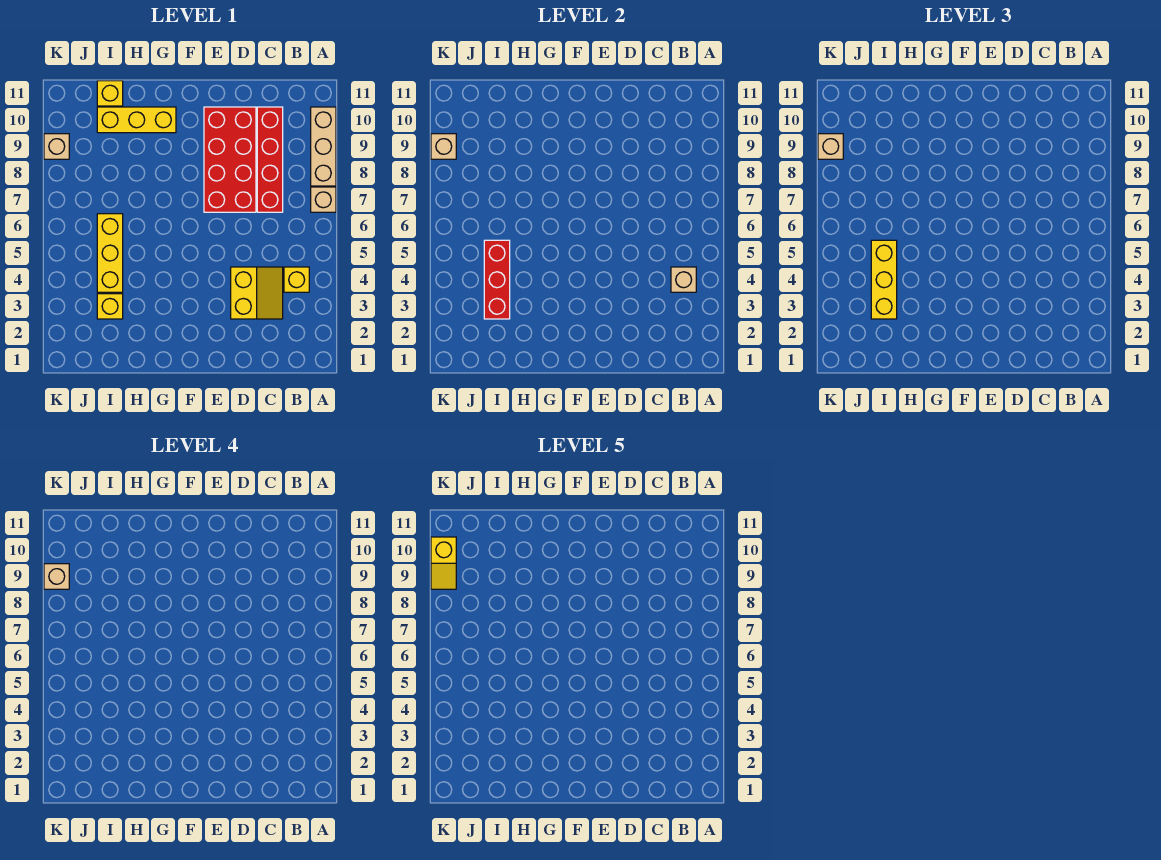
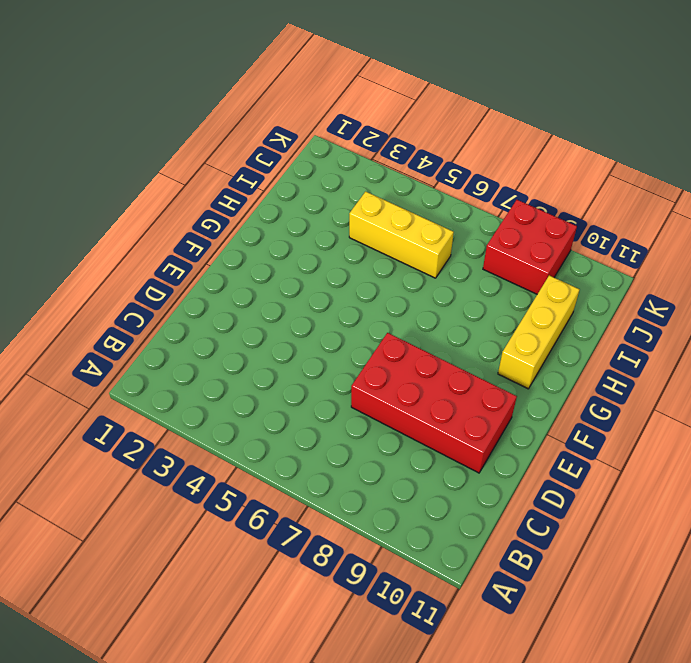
red 2x2 brick [483,200,577,294] -> tan 1x1 brick [44,134,69,159]
none -> tan 1x1 brick [311,187,336,212]
none -> tan 1x3 brick [311,107,336,186]
none -> yellow 1x1 brick [284,267,309,292]

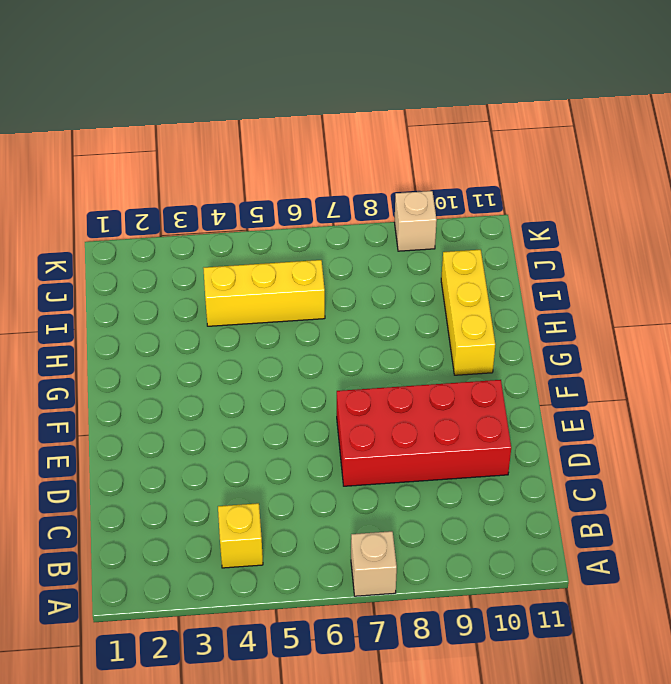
none -> tan 1x3 brick [311,107,336,186]
none -> yellow 2x2 slope [231,267,283,319]
none -> red 1x4 brick [257,107,283,212]

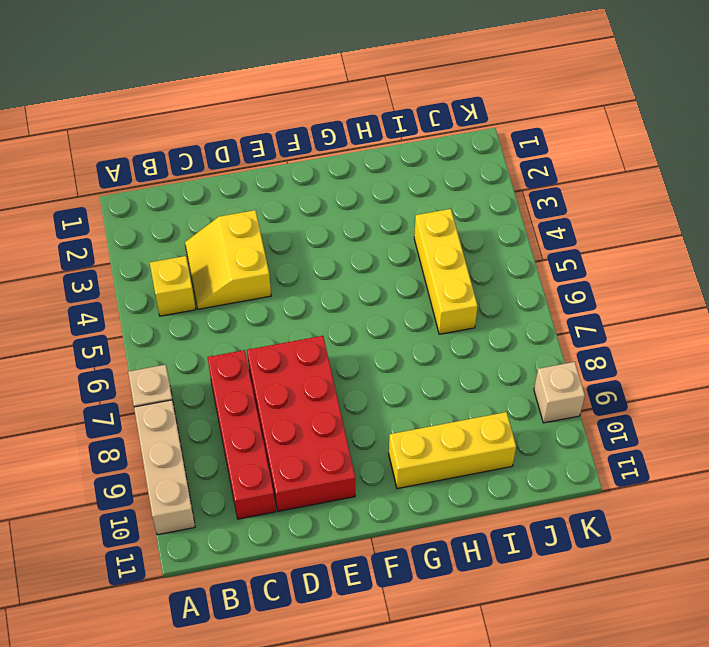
none -> yellow 1x1 brick [97,294,123,319]
none -> yellow 1x1 brick [97,81,123,106]
none -> tan 1x1 brick [671,267,696,292]

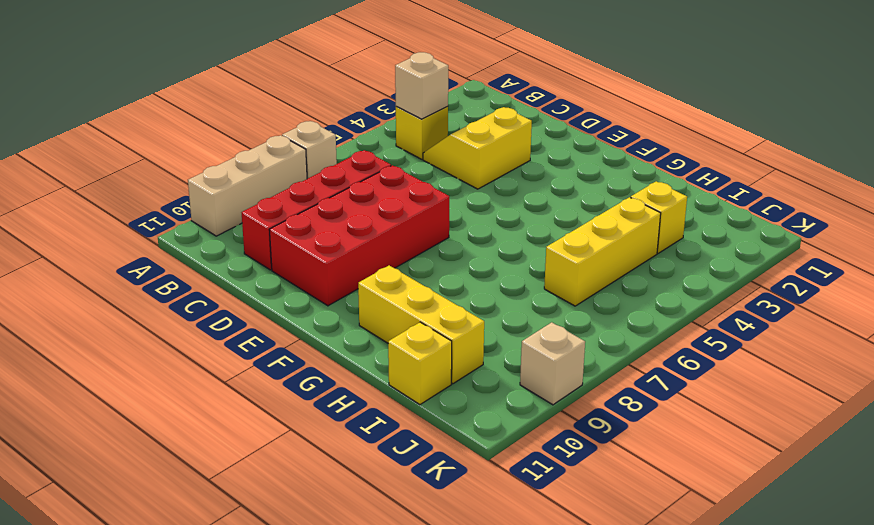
none -> red 1x3 brick [484,240,510,319]
none -> tan 1x1 brick [431,134,456,159]
none -> yellow 1x3 brick [871,240,897,319]

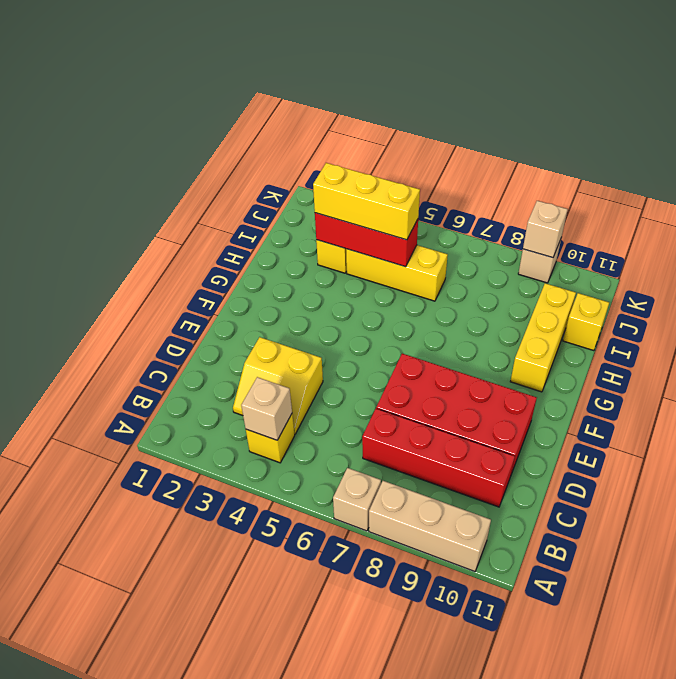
none -> tan 1x1 brick [818,134,843,159]
none -> tan 1x1 brick [44,564,69,589]
none -> yellow 1x2 slope [431,537,456,589]

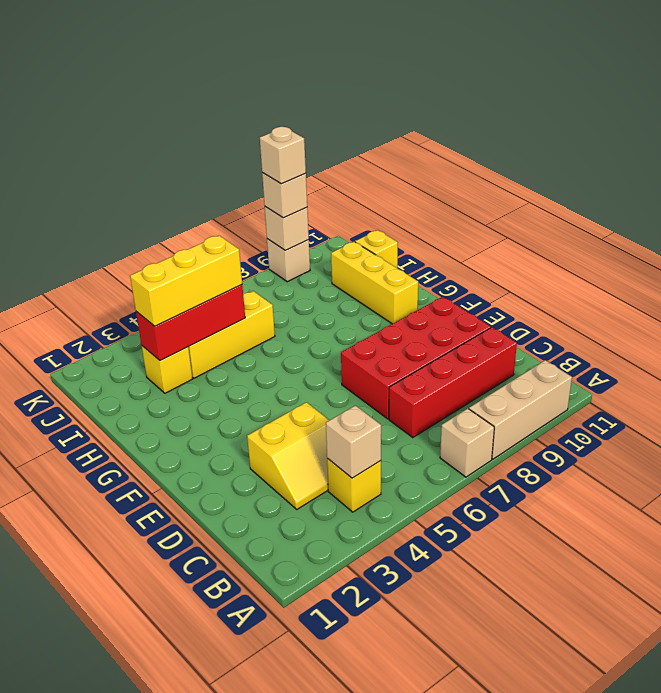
none -> yellow 1x2 slope [431,537,456,589]

